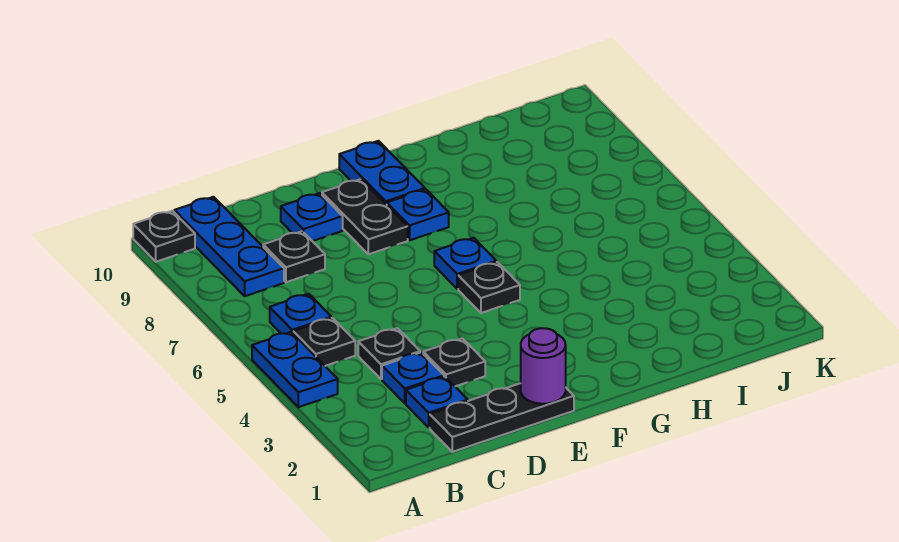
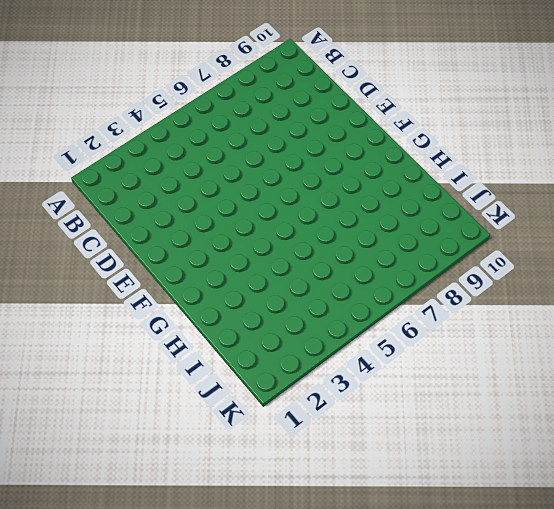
none -> blue 1x2 plate [252,332,338,407]
none -> black 1x1 plate [133,211,195,262]
none -> black 1x1 plate [293,318,355,366]

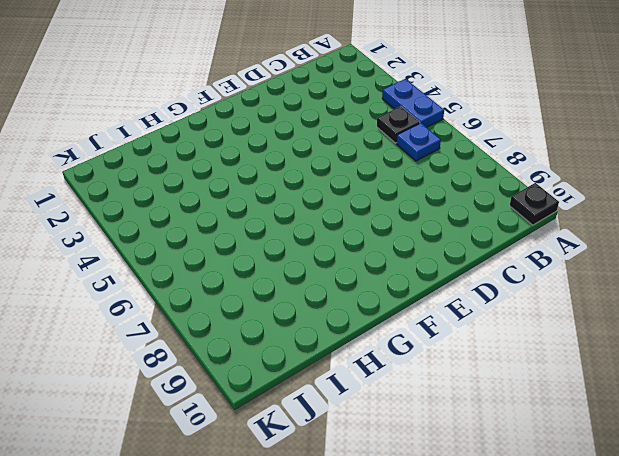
none -> blue 1x3 plate [174,197,284,296]
none -> black 1x3 plate [430,383,574,452]
none -> blue 1x1 plate [406,377,468,427]

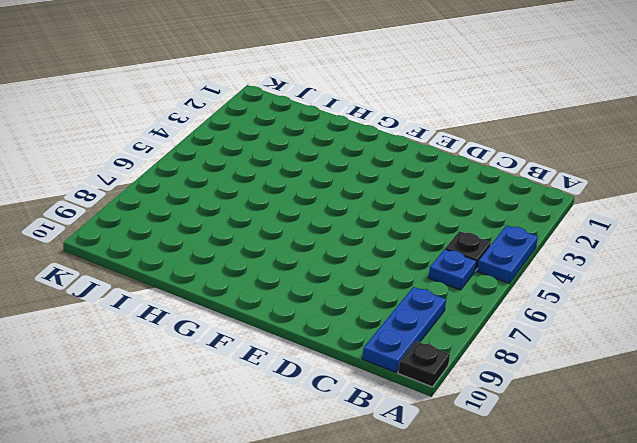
none -> black 1x3 plate [430,383,574,452]
none -> blue 1x1 plate [406,377,468,427]
none -> blue 1x1 plate [382,352,444,403]

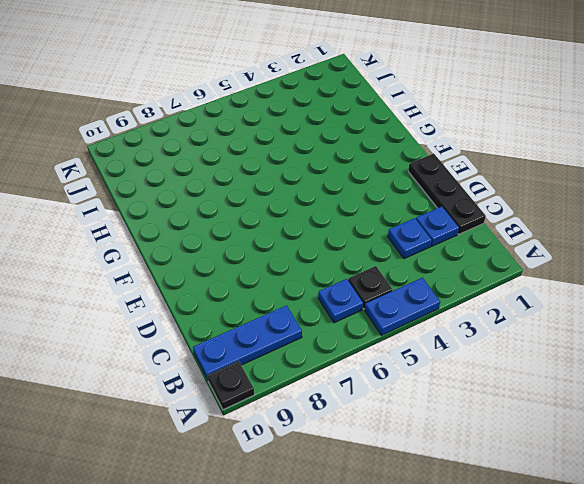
none -> black 1x1 plate [358,328,420,379]
none -> black 1x1 plate [263,231,325,282]
none -> black 1x1 plate [423,338,485,386]

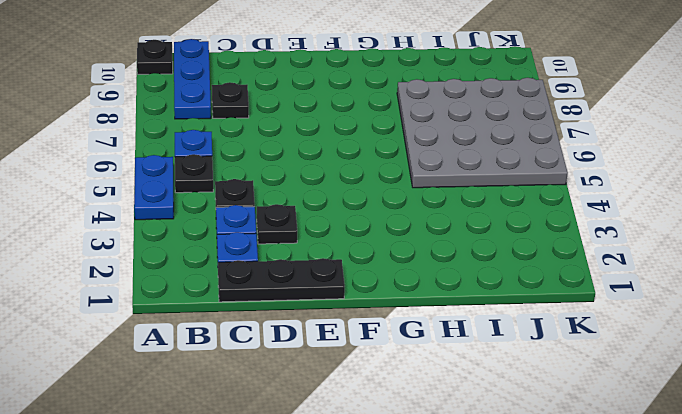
grey 4x4 plate [397,78,568,188] -> none
none -> blue 1x1 plate [281,193,343,241]
none -> black 1x2 plate [322,179,408,254]
none -> black 1x1 plate [458,262,520,313]

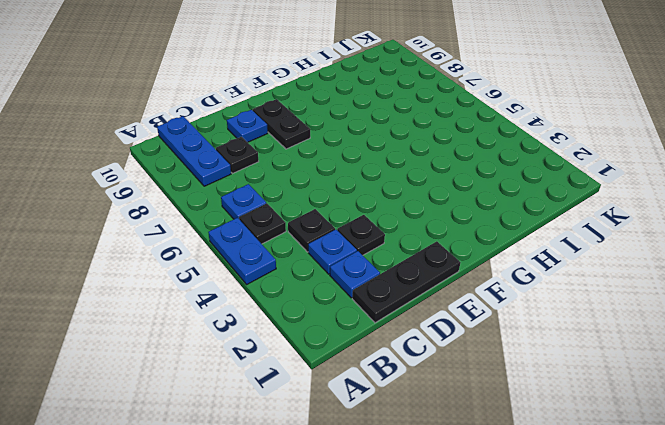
none -> black 1x1 plate [133,211,195,262]
none -> black 1x1 plate [458,262,520,313]
none -> blue 1x1 plate [434,238,496,289]

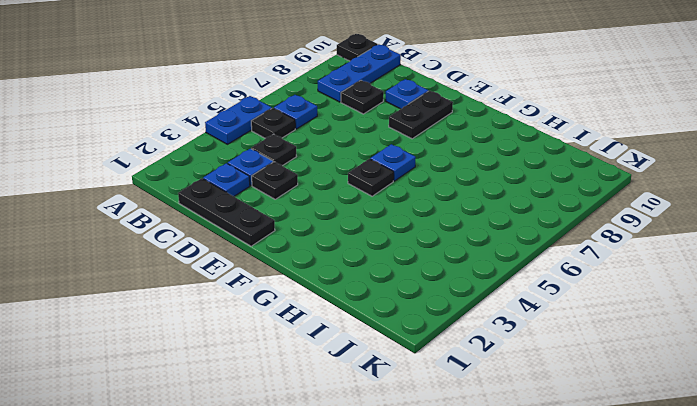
none -> blue 1x1 plate [387,189,449,240]
none -> blue 1x2 plate [339,141,425,205]
none -> purple 1x1 round brick [521,328,566,404]

